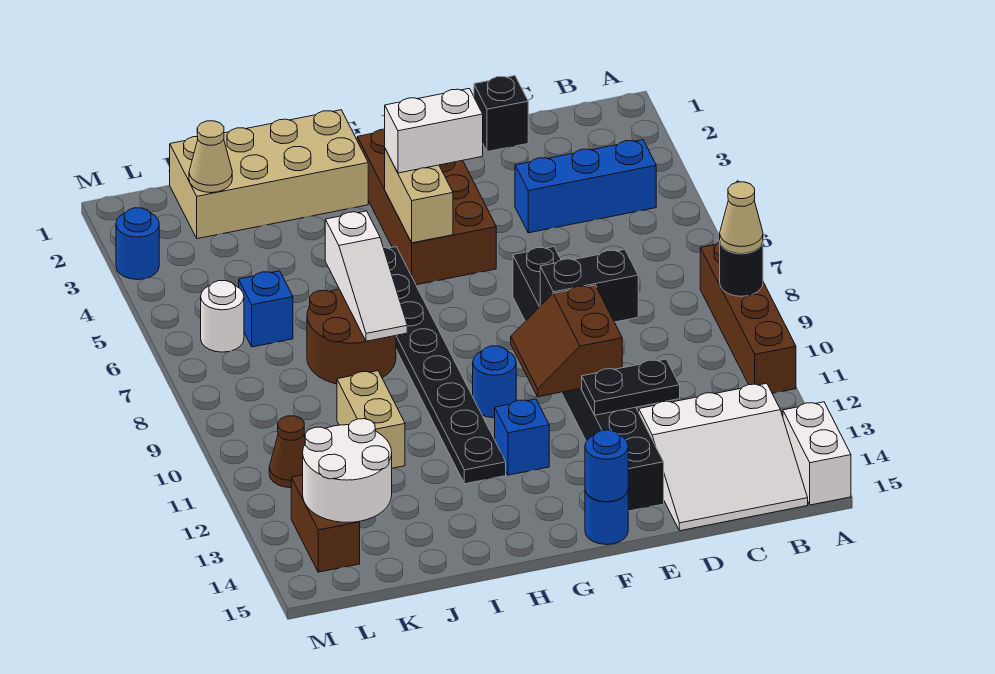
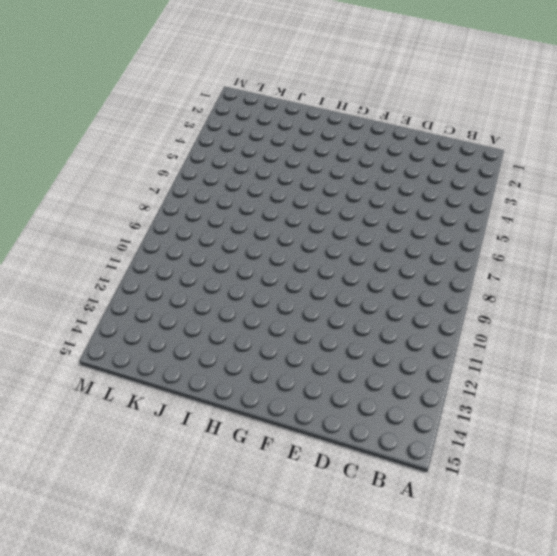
none -> brown 1x4 brick [700,242,796,393]
none -> white 1x2 brick [783,402,851,505]
none -> blue 1x3 brick [515,140,656,233]
none -> white 3x3 slope [639,383,808,531]

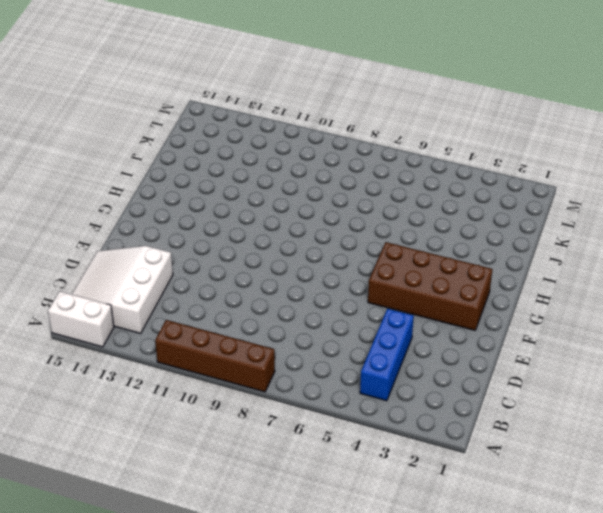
none -> black 1x1 brick [474,76,528,152]
none -> black 1x8 brick [513,247,664,511]
none -> blue 1x1 round brick [585,491,628,545]
none -> blue 1x1 round brick [473,346,516,418]

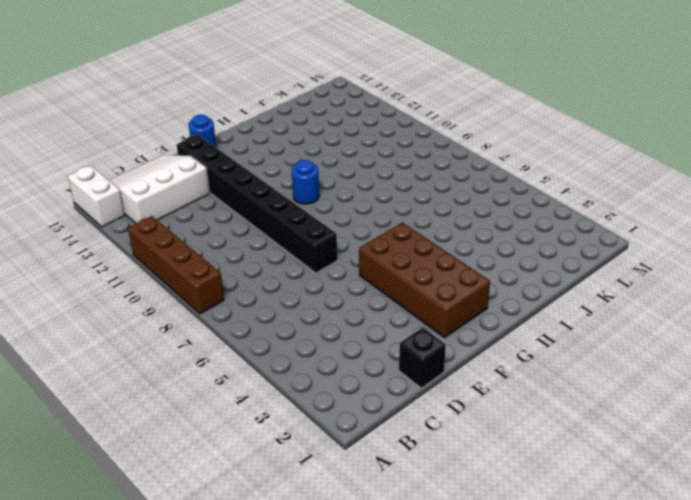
none -> blue 1x3 brick [515,140,656,233]
none -> blue 1x1 brick [495,399,549,475]
none -> tan 2x4 brick [170,110,368,239]
none -> black 1x8 plate [384,247,506,484]

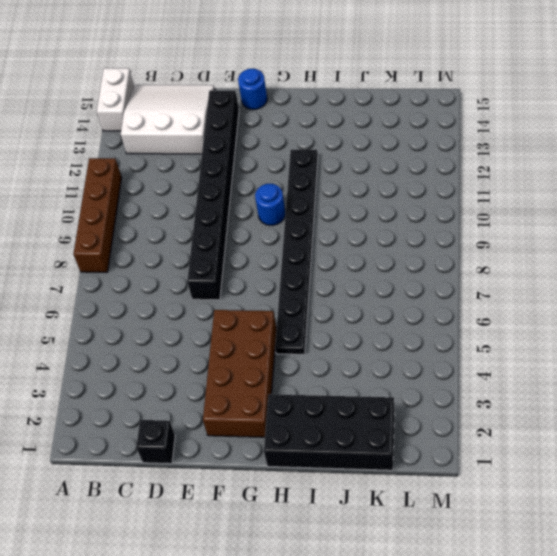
black 2x4 brick [264,394,395,470] -> tan 2x4 brick [170,110,368,239]
none -> blue 1x3 brick [515,140,656,233]
none -> blue 1x1 brick [495,399,549,475]
none -> brown 2x2 round brick [307,289,396,384]
none -> tan 1x2 brick [337,371,405,468]

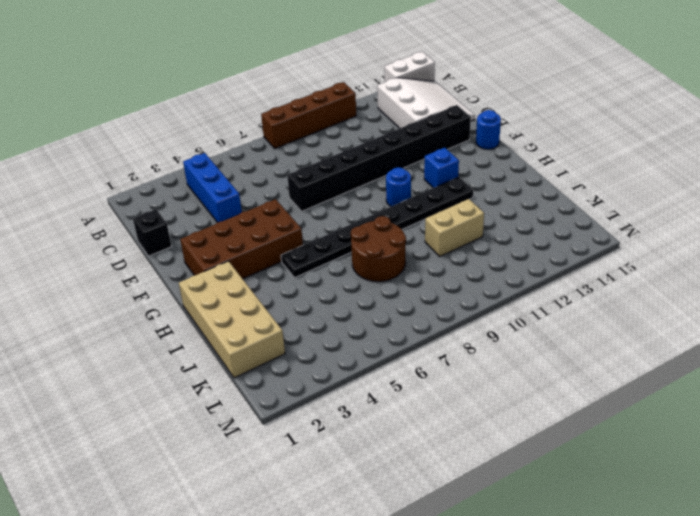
none -> blue 1x1 brick [239,271,293,347]
none -> white 1x1 round brick [201,281,244,352]
none -> brown 1x1 cone [269,416,305,488]
none -> brown 1x2 brick [291,475,360,572]

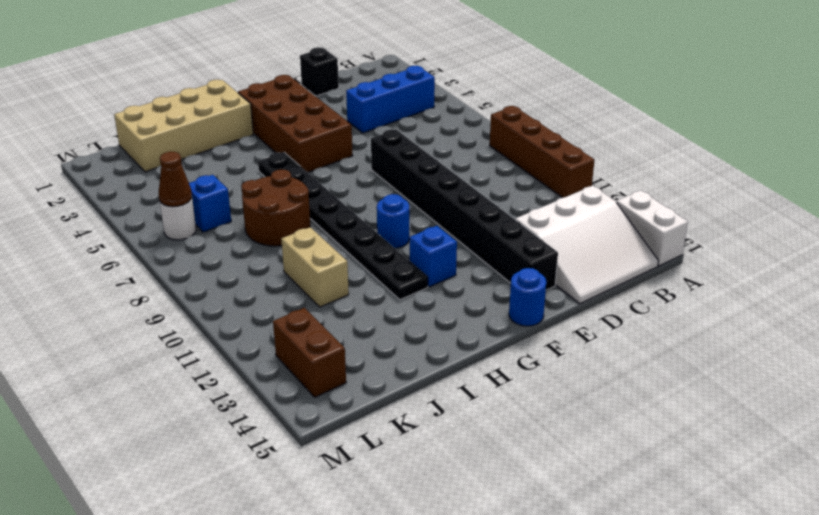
brown 1x1 cone [159,152,192,207] -> brown 1x1 cone moved to [269,416,305,488]
none -> blue 1x1 round brick [116,208,159,280]
none -> black 1x1 round brick [720,242,763,296]
none -> black 1x2 brick [540,249,638,322]
none -> black 1x2 plate [582,359,680,415]

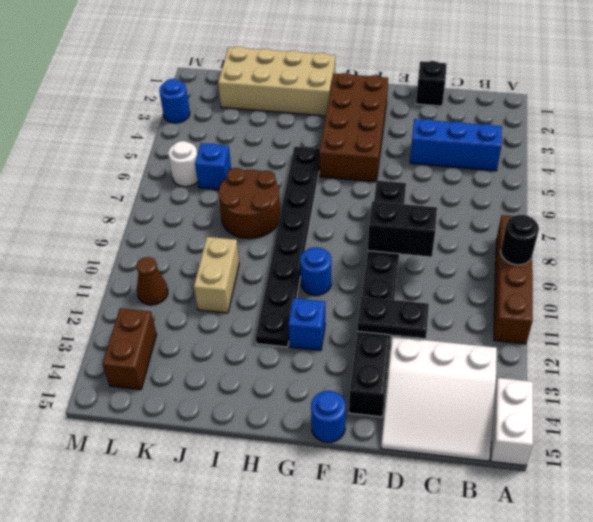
none -> brown 2x2 slope [511,285,622,397]
none -> blue 1x1 round brick [585,430,628,502]
none -> tan 1x2 brick [385,149,453,243]
none -> white 1x3 slope [325,211,407,341]

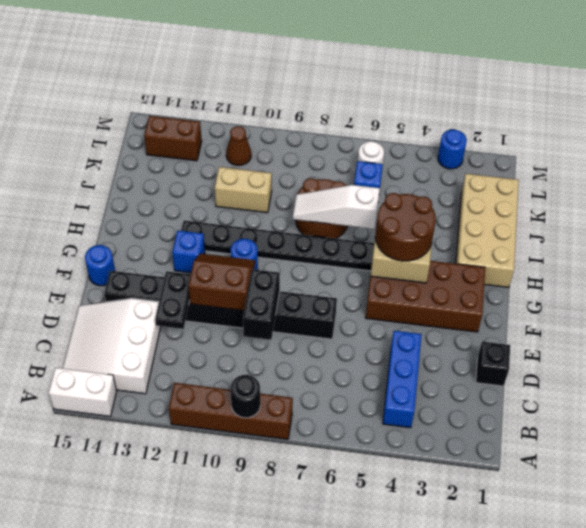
brown 2x2 round brick [375,193,436,261] -> white 1x2 brick [385,88,483,173]
none -> blue 1x1 round brick [585,430,628,502]
none -> tan 1x1 cone [189,121,232,193]
none -> white 2x2 round brick [303,419,392,522]
none -> tan 1x1 cone [720,182,763,254]

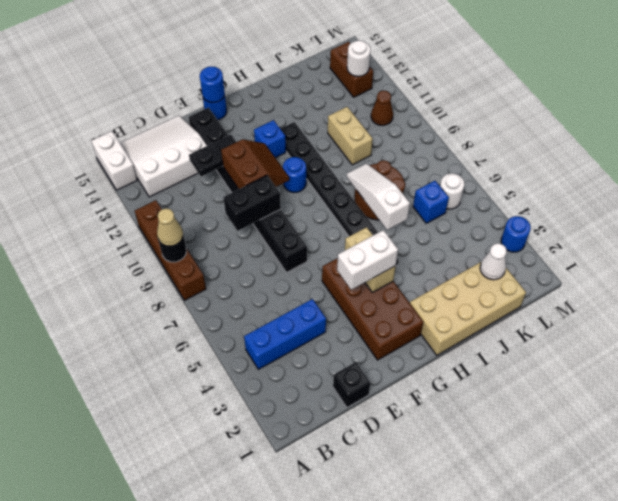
white 1x1 cone [480,243,507,280] -> tan 1x1 cone [189,121,232,193]
white 1x1 round brick [347,40,371,76] -> white 2x2 round brick [303,419,392,522]

